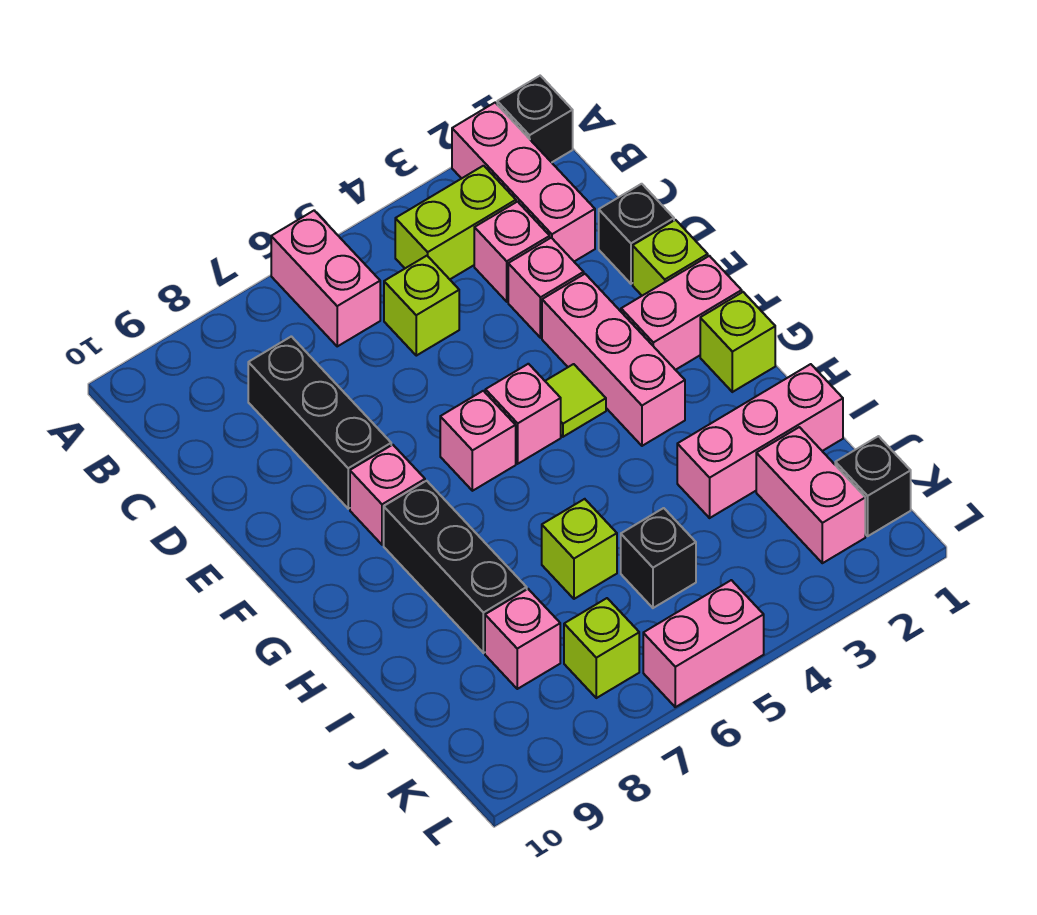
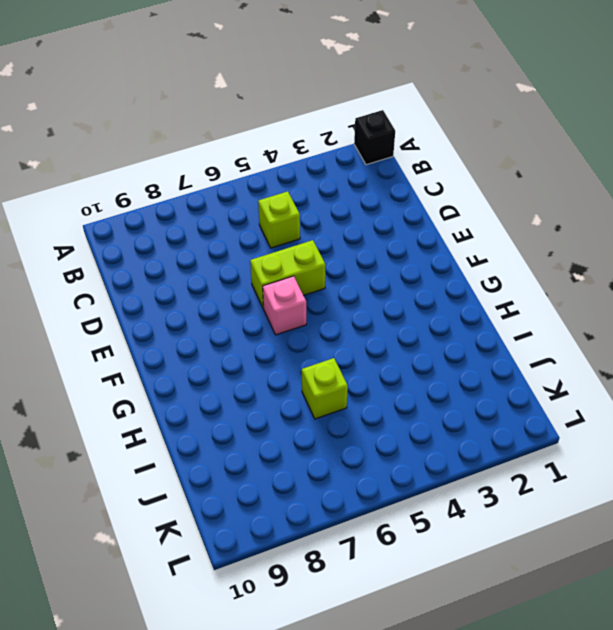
lime 1x2 brick [250,240,326,309] -> lime 1x2 brick moved to [395,166,516,279]
none -> pink 1x3 brick [452,103,595,261]
none -> pink 1x2 brick [271,211,380,346]
none -> pink 1x1 brick [474,202,550,302]

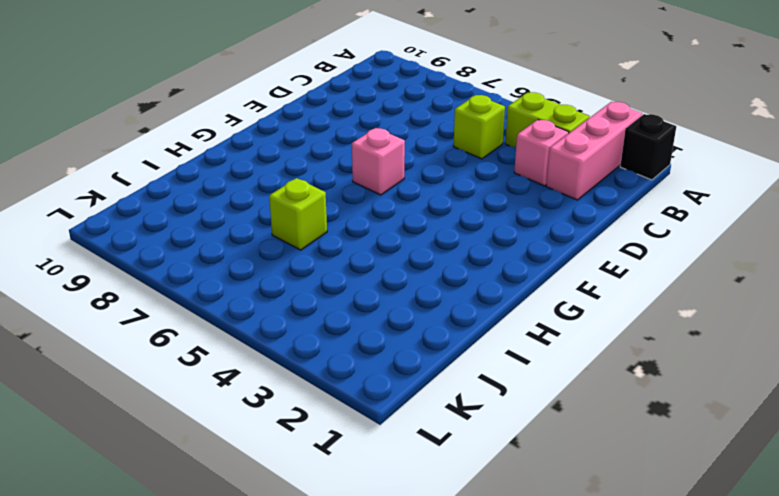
none -> pink 1x2 brick [271,211,380,346]
none -> black 1x3 brick [248,336,391,509]
none -> black 1x1 brick [599,184,674,284]

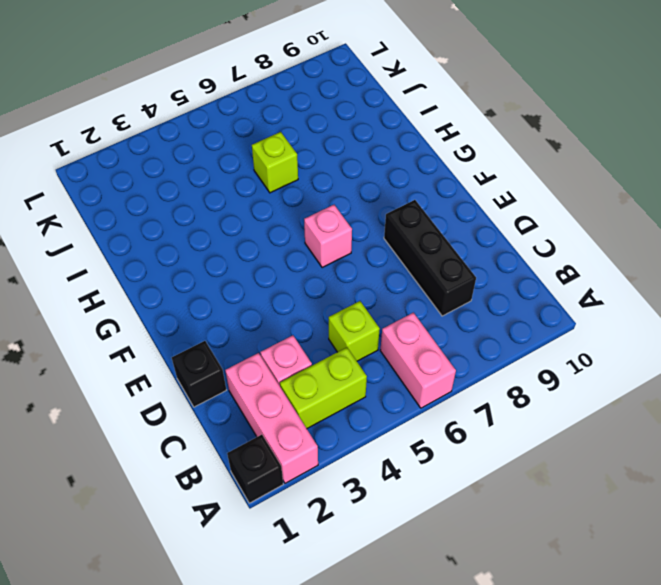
none -> pink 1x1 brick [508,238,584,338]
none -> lime 1x1 brick [633,220,708,296]
none -> pink 1x3 brick [542,274,685,446]

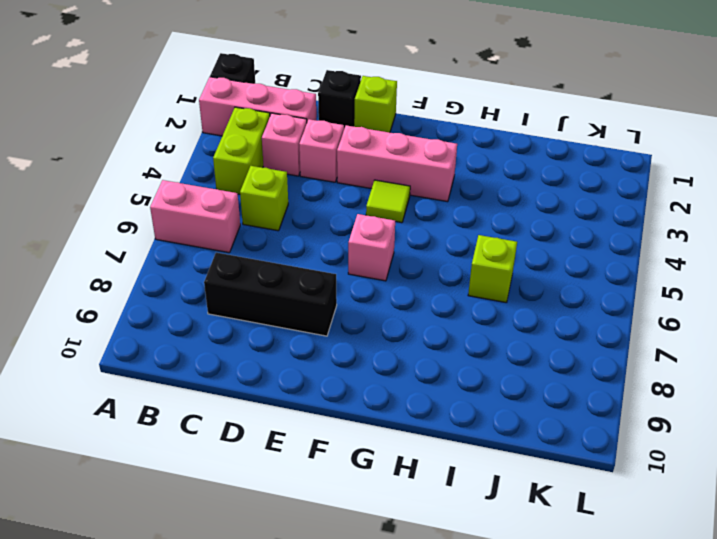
none -> pink 1x2 brick [621,256,742,370]
none -> pink 1x1 brick [485,364,561,464]
none -> pink 1x1 brick [350,445,425,545]

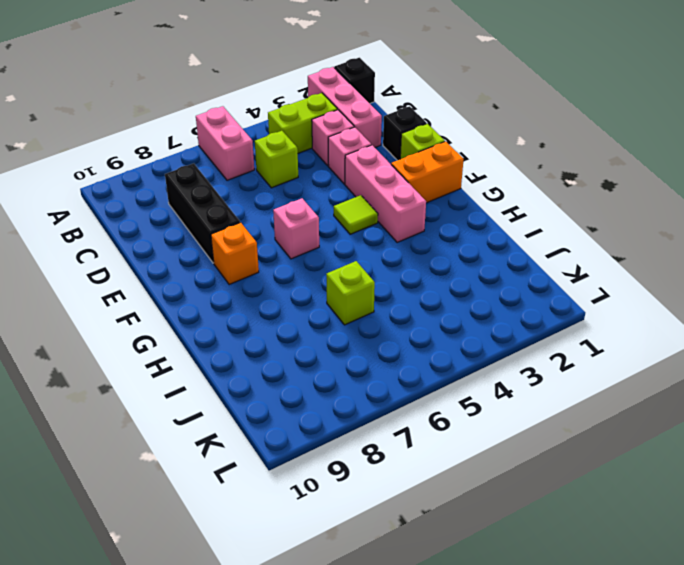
orange 1x2 brick [391,141,464,203] -> pink 1x2 brick [621,256,742,370]
orange 1x1 brick [211,222,259,285] -> pink 1x1 brick [350,445,425,545]
none -> pink 1x1 brick [485,364,561,464]
none -> lime 1x1 brick [700,292,775,392]
none -> black 1x3 brick [384,481,527,653]

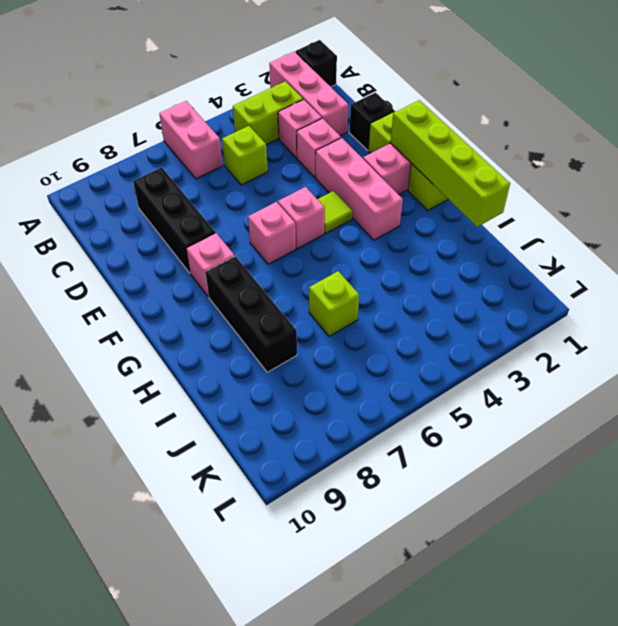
lime 1x4 brick [390,100,510,227] -> none
none -> pink 1x3 brick [677,364,843,518]
none -> pink 1x2 brick [756,427,865,563]
none -> black 1x1 brick [621,508,696,608]

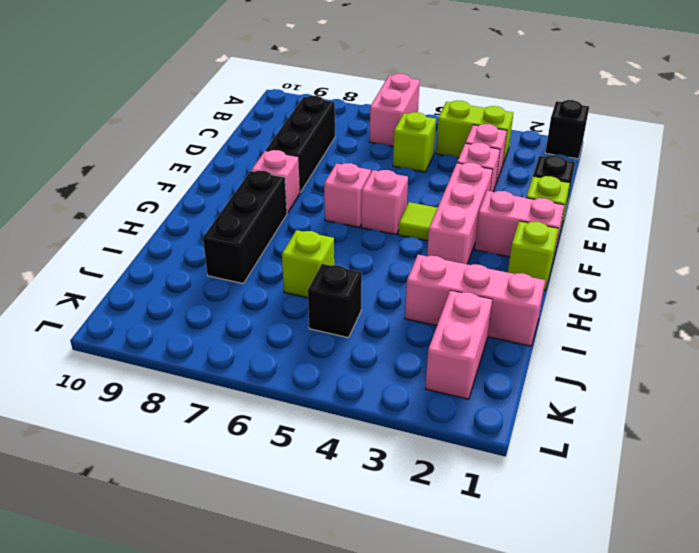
none -> pink 1x3 brick [452,103,595,261]
none -> pink 1x1 brick [485,589,560,689]
none -> black 1x1 brick [835,436,911,536]

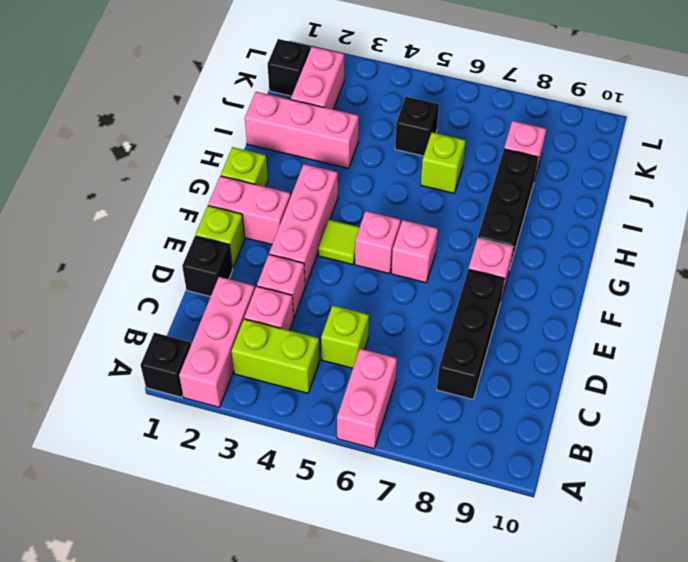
none -> lime 1x1 brick [564,598,639,698]
none -> pink 1x2 brick [643,580,764,707]

